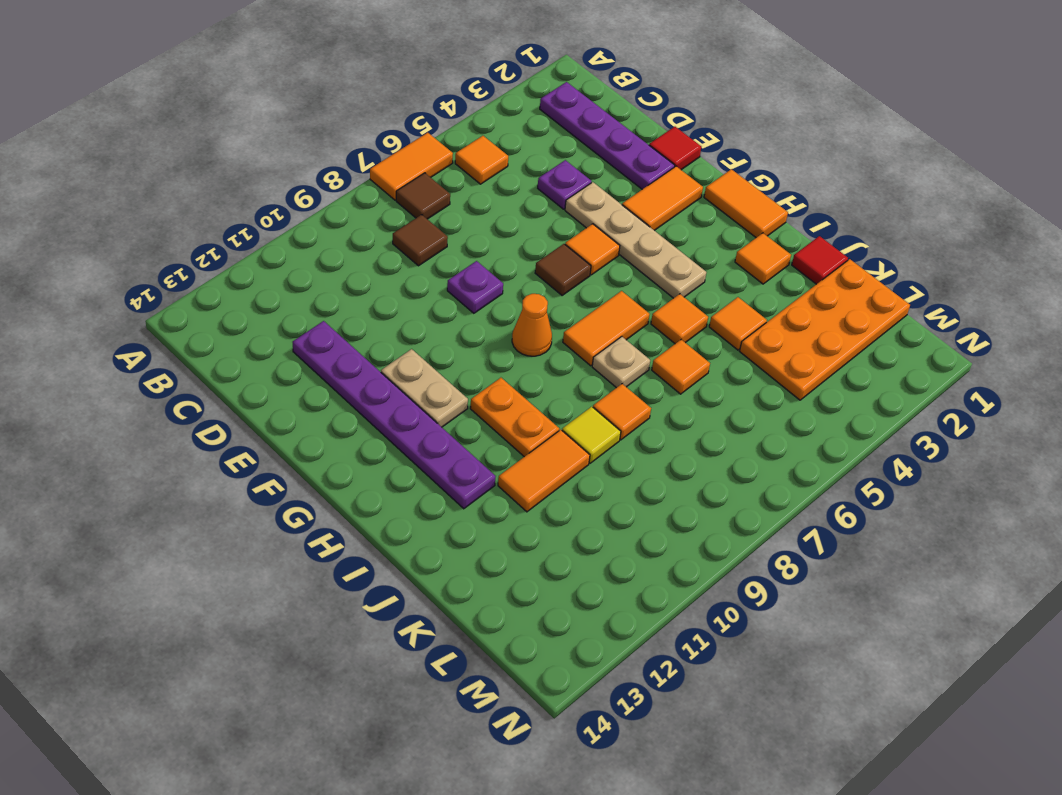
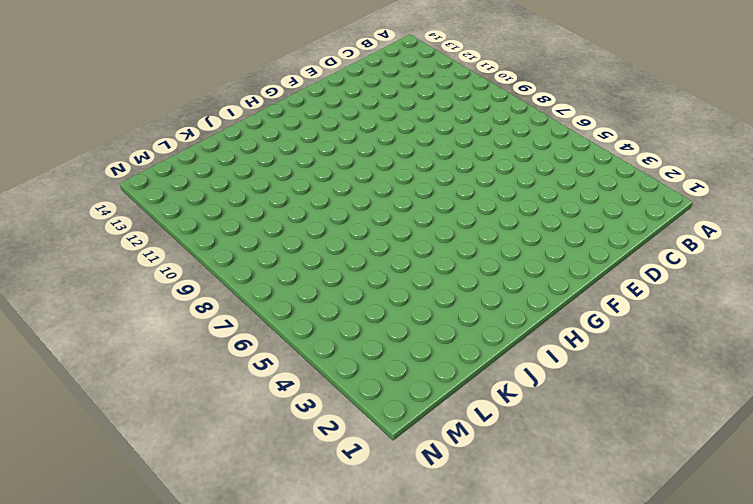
none -> orange 1x2 tile [370,133,453,200]
none -> purple 1x4 plate [540,82,675,189]
none -> orange 1x1 tile [455,136,508,184]

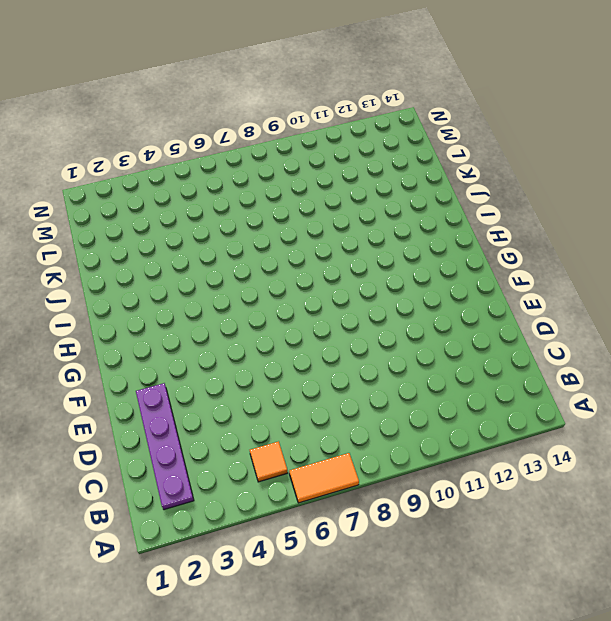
none -> brown 1x1 tile [396,173,450,219]
none -> brown 1x1 tile [393,215,448,266]
none -> purple 1x1 plate [538,160,592,209]

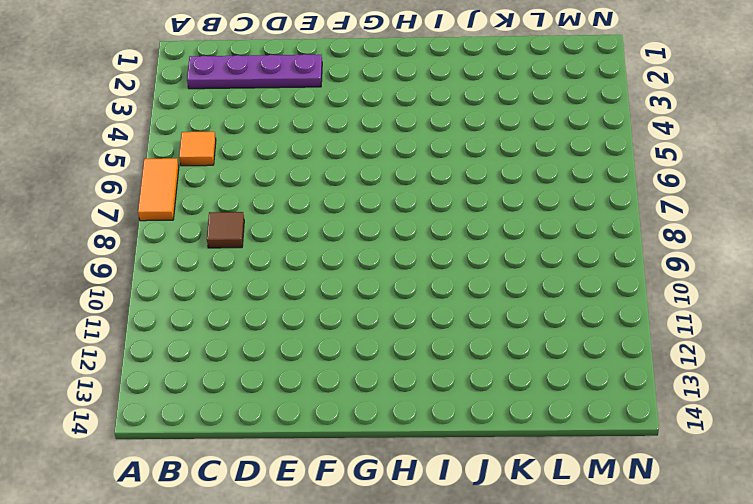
none -> brown 1x1 tile [396,173,450,219]
none -> purple 1x1 plate [538,160,592,209]
none -> purple 1x6 plate [293,321,496,509]

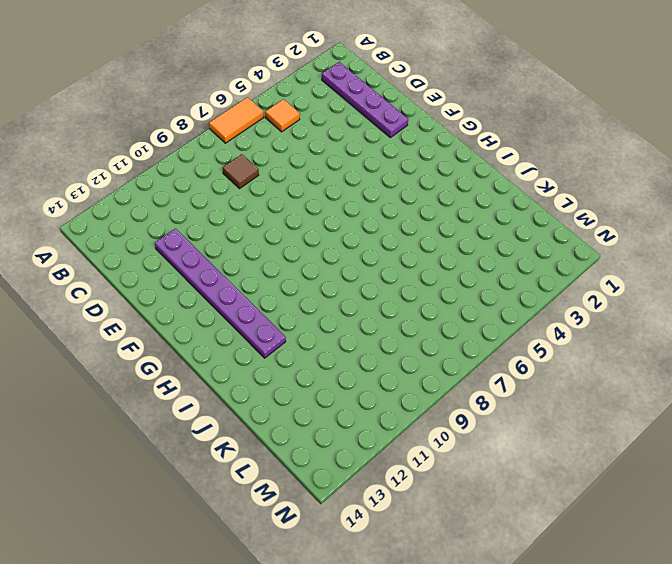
none -> brown 1x1 tile [396,173,450,219]
none -> purple 1x1 plate [538,160,592,209]
none -> red 1x1 tile [649,127,701,170]

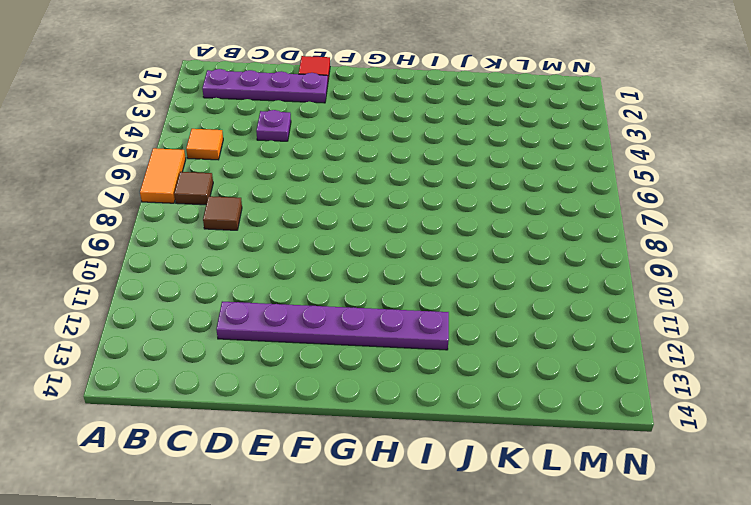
none -> tan 1x4 plate [565,182,706,298]
none -> purple 1x1 plate [447,261,503,313]
none -> orange 1x2 tile [622,166,703,230]

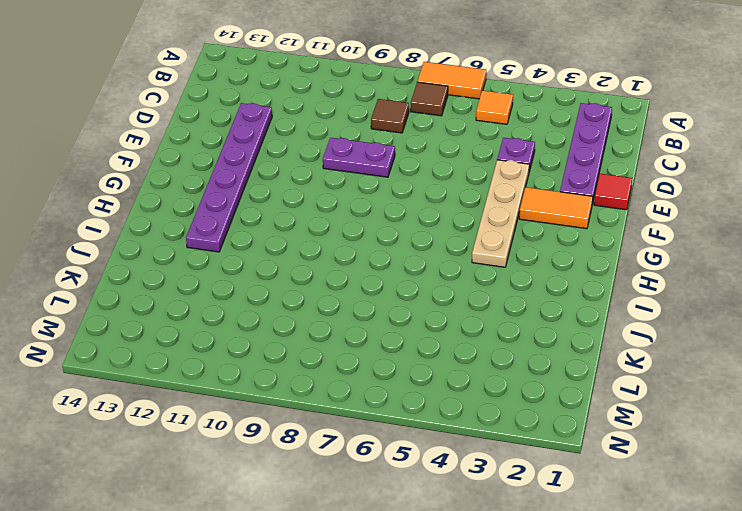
purple 1x2 plate [323,138,395,177] -> purple 1x1 plate [447,261,503,313]
none -> orange 1x1 tile [565,224,620,275]
none -> brown 1x1 tile [535,244,591,295]
none -> tan 1x2 plate [381,349,468,427]

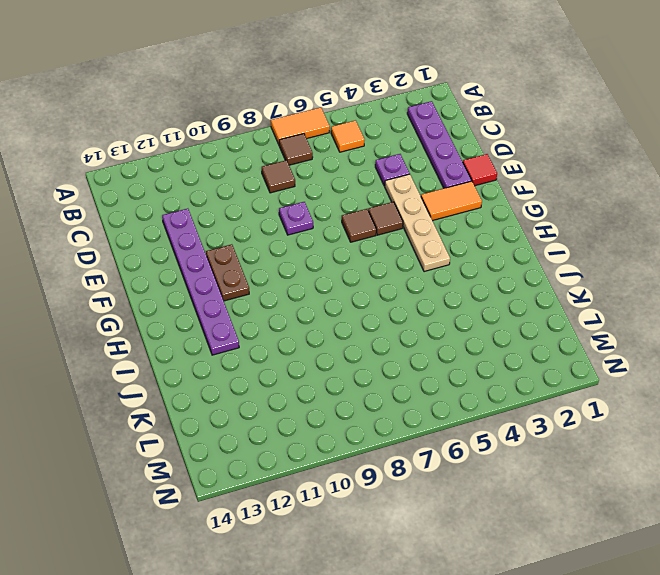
brown 1x1 tile [368,202,403,235] -> orange 1x1 tile [565,224,620,275]
brown 1x2 plate [206,244,249,301] -> tan 1x2 plate [381,349,468,427]
none -> orange 1x2 tile [704,169,788,238]
none -> orange 1x1 cone [512,294,552,356]
none -> orange 1x2 tile [563,291,650,366]

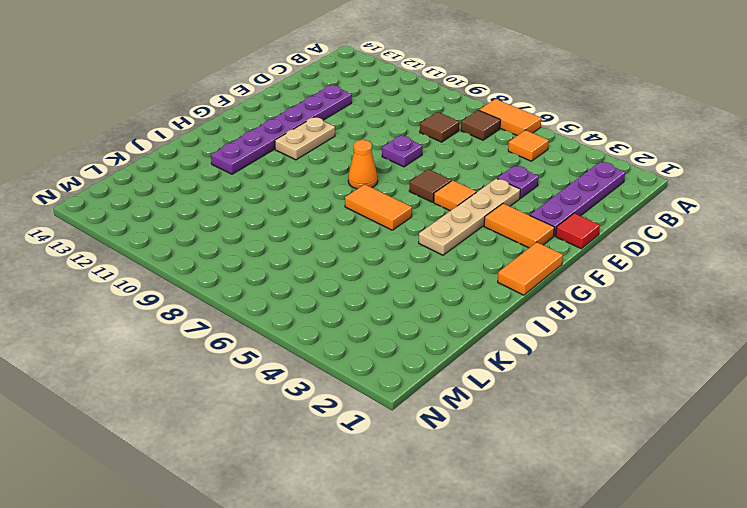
none -> orange 1x2 plate [470,378,559,457]
none -> orange 1x1 tile [735,233,791,284]
none -> orange 1x1 tile [651,294,708,344]

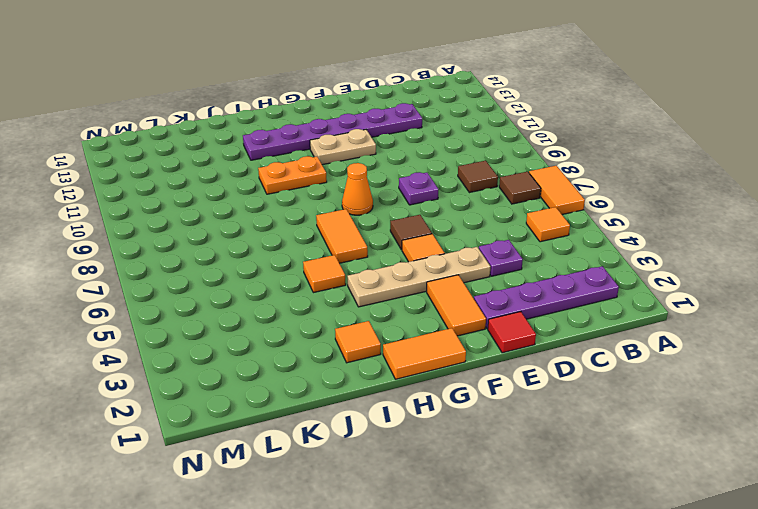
none -> tan 1x1 plate [592,337,650,388]
none -> red 1x1 tile [792,236,848,284]
none -> orange 1x1 tile [709,297,767,350]

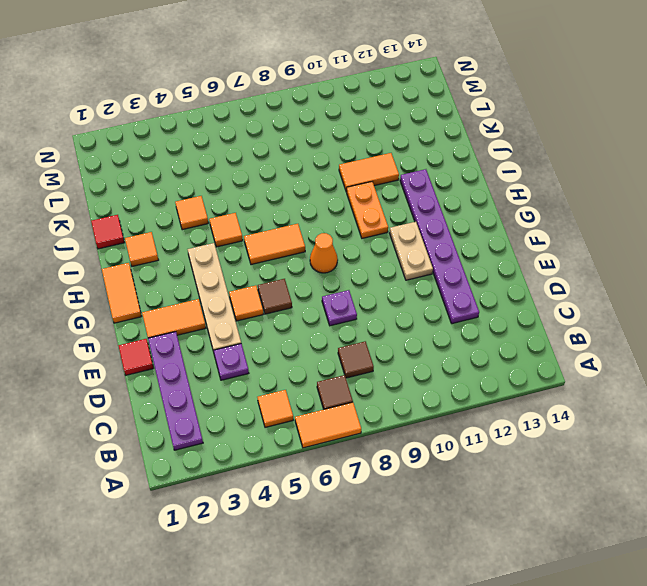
none -> tan 1x1 plate [592,337,650,388]
none -> orange 1x1 tile [652,340,710,394]
none -> orange 1x1 tile [593,384,651,440]

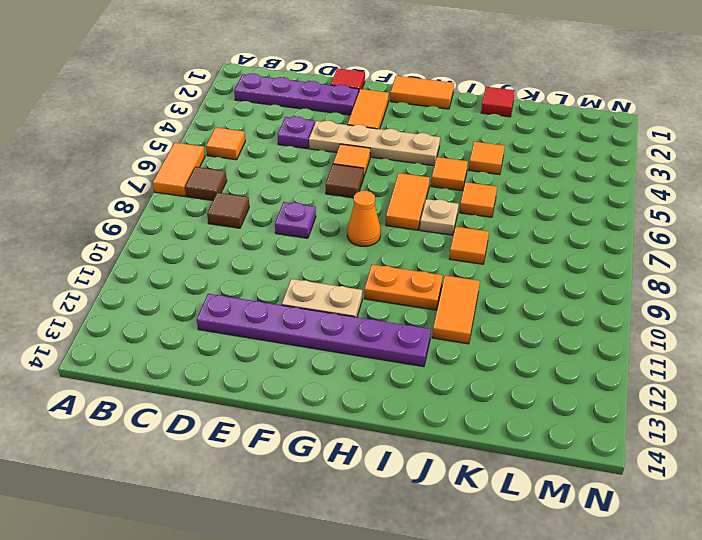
none -> orange 1x1 tile [735,233,791,284]
none -> yellow 1x1 tile [562,407,621,463]
none -> orange 2x4 plate [740,259,910,400]

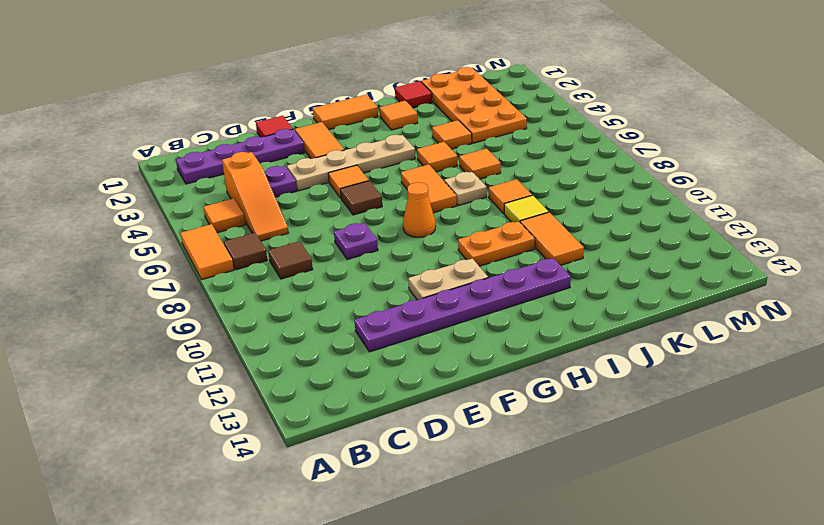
orange 1x3 slope [222,152,288,241] -> none

